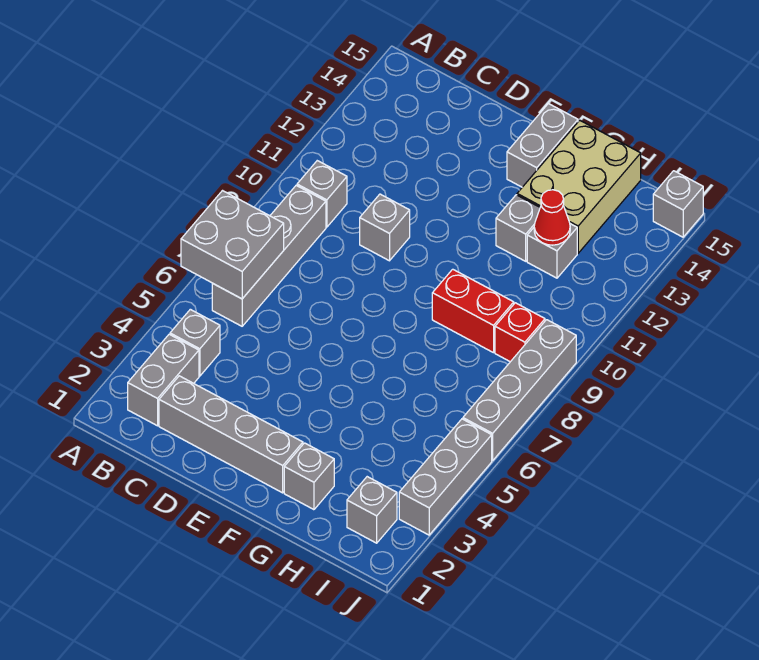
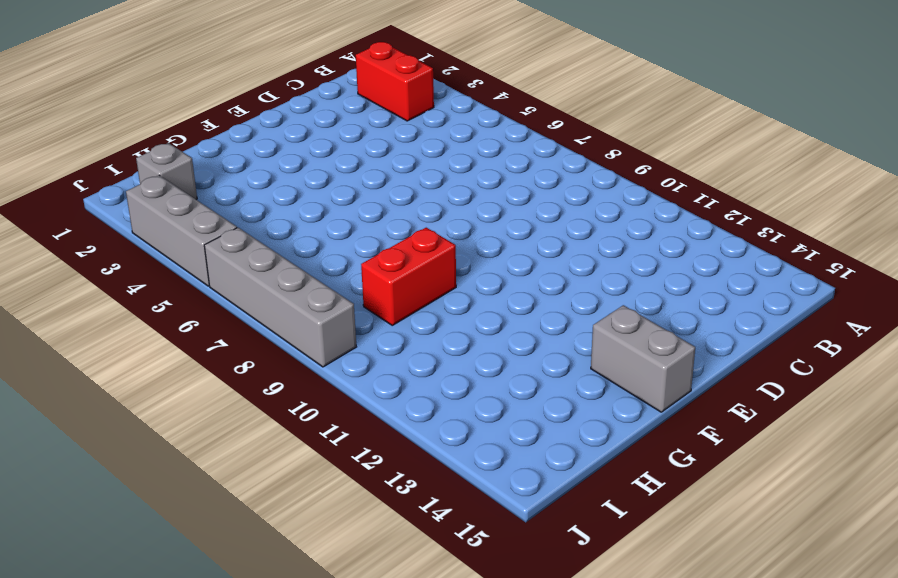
red 1x2 brick [356,42,434,121] -> grey 1x2 brick [128,334,199,426]
none -> grey 1x1 brick [170,309,220,376]
none -> grey 1x4 brick [212,185,326,326]
none -> grey 1x1 brick [297,161,347,227]

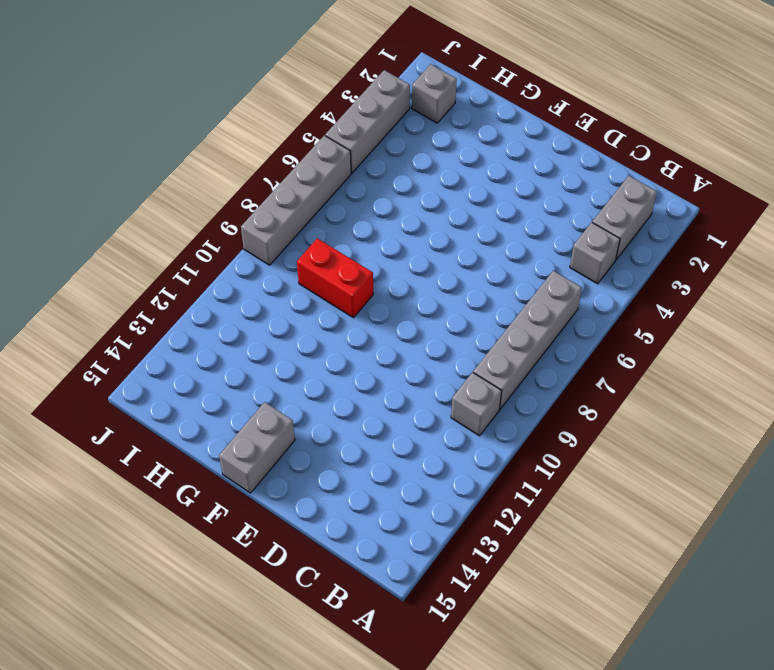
none -> grey 1x4 brick [159,376,303,493]
none -> grey 1x1 brick [360,194,410,261]
none -> grey 1x1 brick [284,443,334,510]

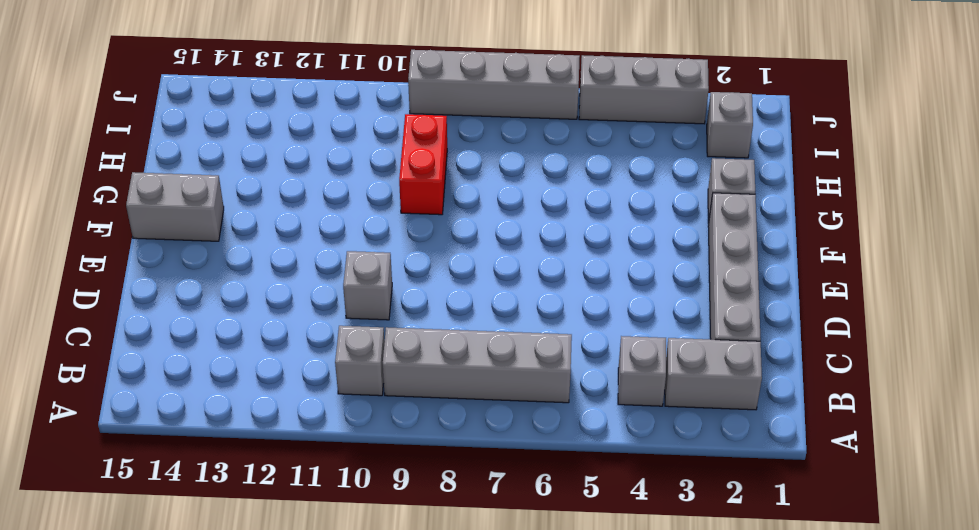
none -> grey 1x1 brick [496,195,540,261]
none -> tan 2x3 brick [517,120,641,253]
none -> grey 1x1 brick [527,224,577,278]

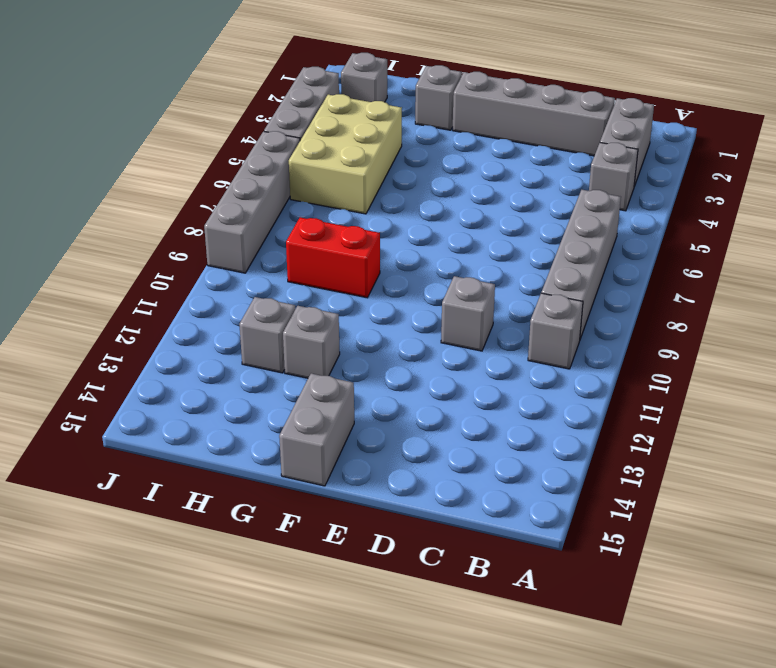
tan 2x3 brick [289,94,402,214] -> tan 2x3 brick moved to [517,120,641,253]
none -> red 1x1 brick [495,303,545,362]
none -> grey 1x1 brick [653,171,703,237]
none -> grey 2x2 brick [181,191,284,299]

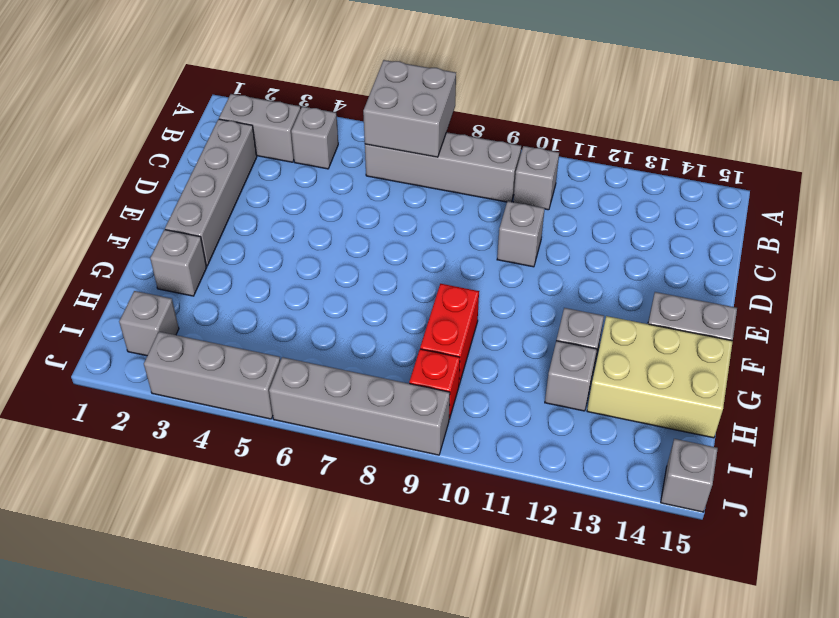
none -> red 1x1 cone [534,190,570,245]

